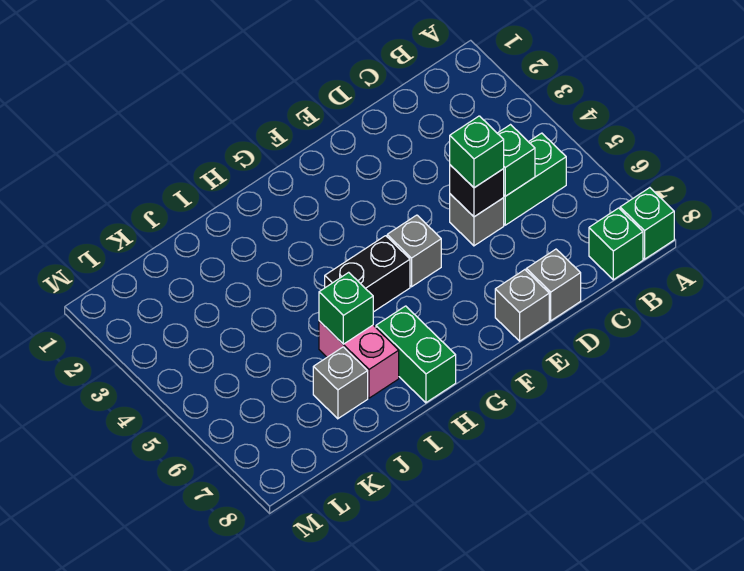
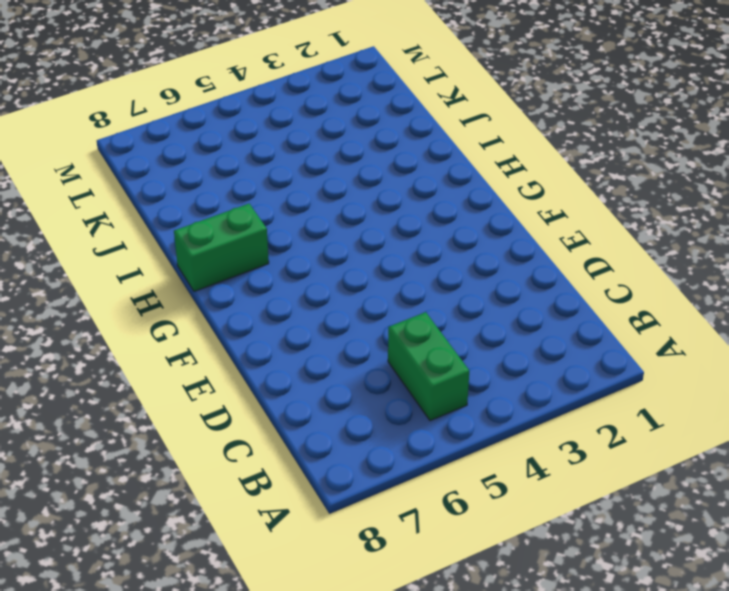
none -> green 1x1 brick [620,188,674,259]
none -> green 1x1 brick [589,208,643,280]
none -> grey 1x1 brick [450,194,504,246]

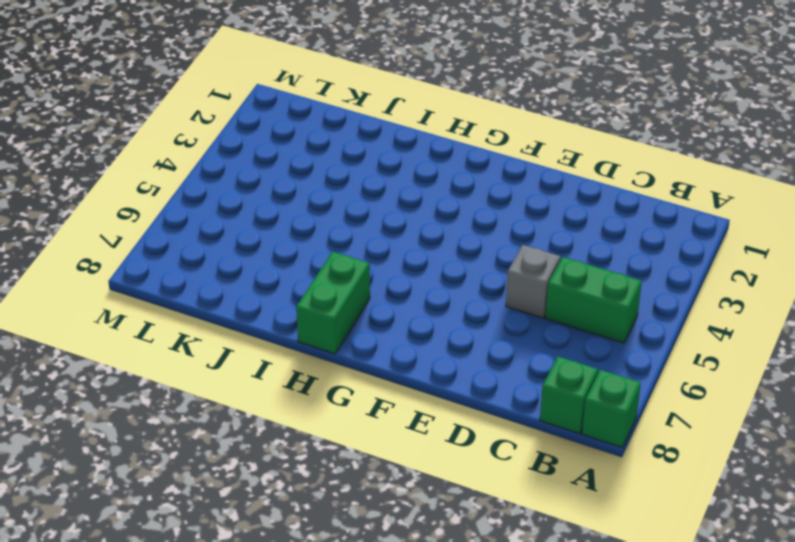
none -> grey 1x1 brick [526,249,581,321]
none -> grey 1x1 brick [495,270,549,341]
none -> grey 1x1 brick [387,215,441,287]

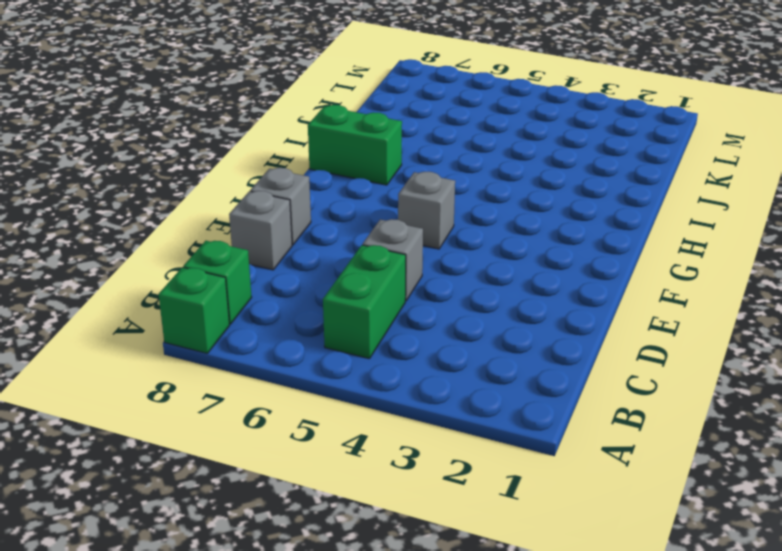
none -> black 1x2 brick [325,236,410,312]
none -> pink 1x2 brick [319,321,399,398]
none -> grey 1x1 brick [313,347,368,419]

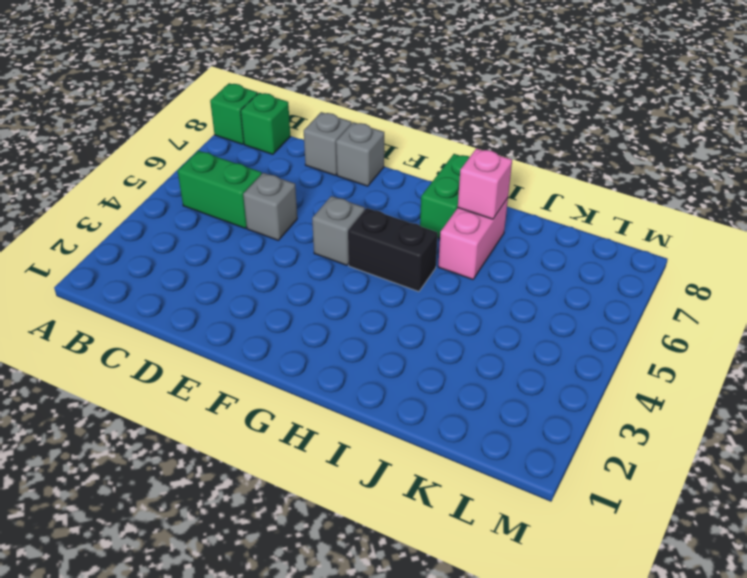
pink 1x1 brick [458,148,512,219] -> none
none -> grey 1x1 brick [313,347,368,419]
none -> green 1x1 brick [497,125,535,196]
none -> black 1x1 brick [450,165,504,217]

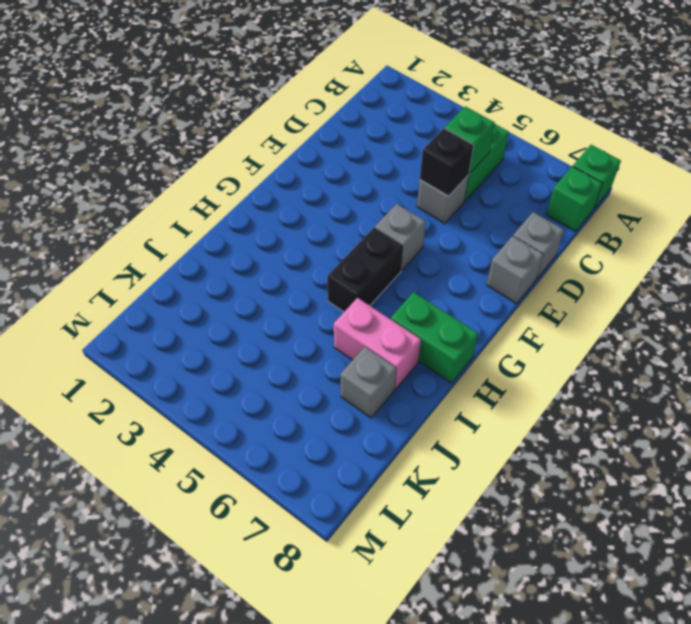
none -> green 1x1 brick [319,272,373,344]
none -> green 1x1 brick [450,116,504,188]

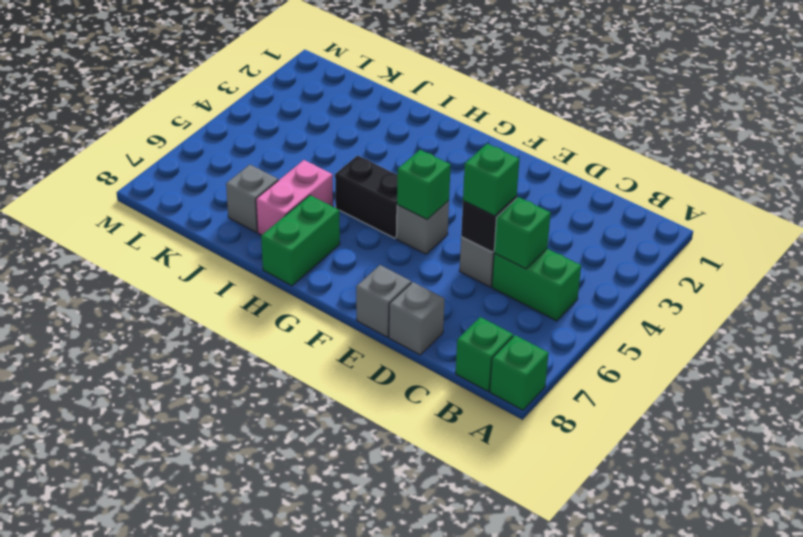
green 1x1 brick [397,150,451,219] -> green 1x1 brick moved to [319,272,373,344]

